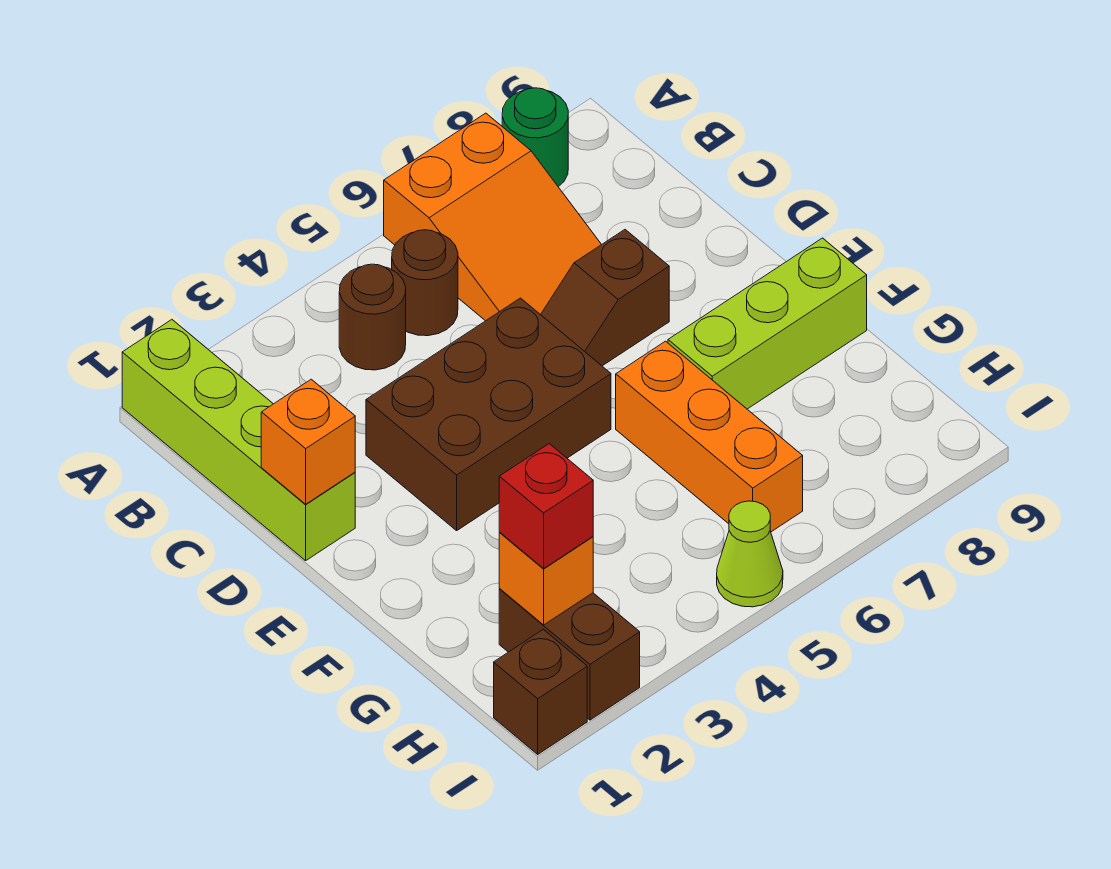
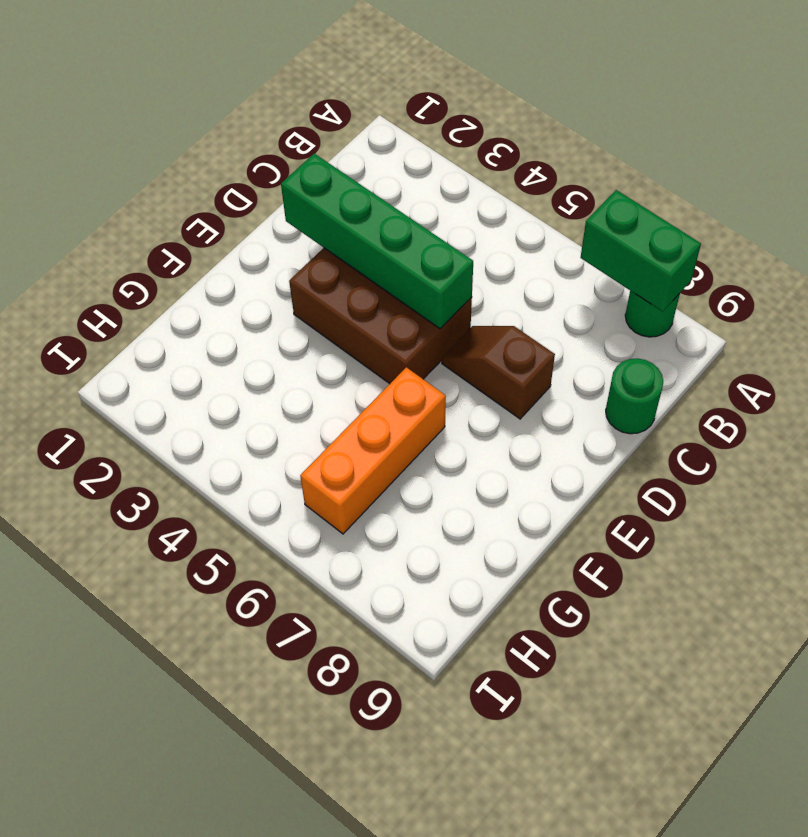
green 1x2 brick [581,190,701,312] -> none
green 1x1 round brick [606,358,663,434] -> none
green 1x4 brick [281,154,473,329] -> none
none -> lime 1x4 brick [122,320,355,561]
none -> orange 2x3 slope [384,113,602,321]
none -> brown 1x1 round brick [339,264,406,370]

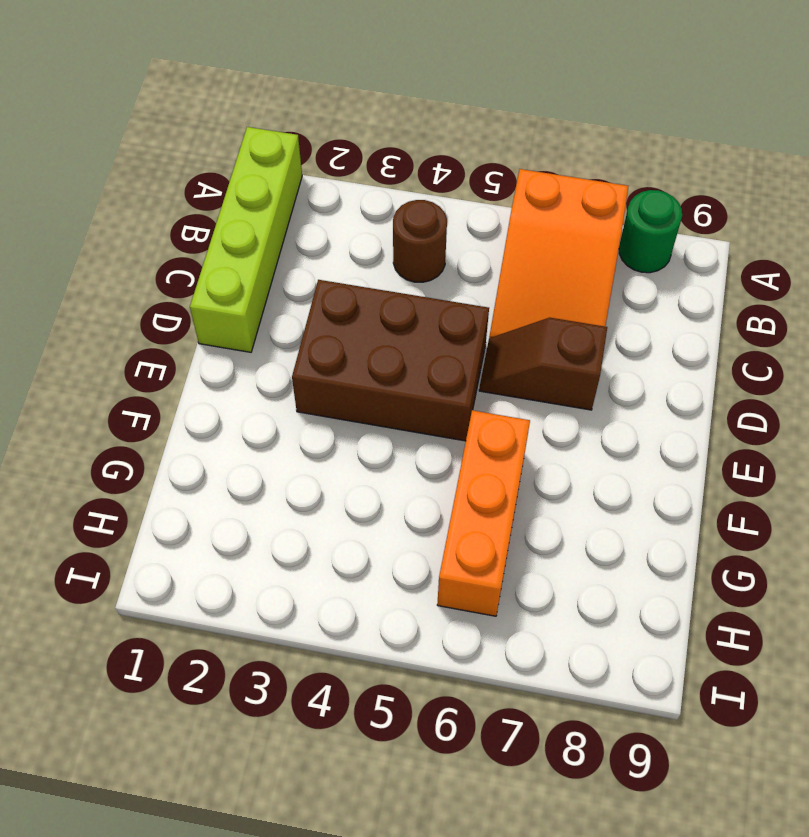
none -> brown 1x1 round brick [392,230,458,336]
none -> lime 1x3 brick [668,238,867,409]
none -> brown 1x2 brick [499,589,640,720]

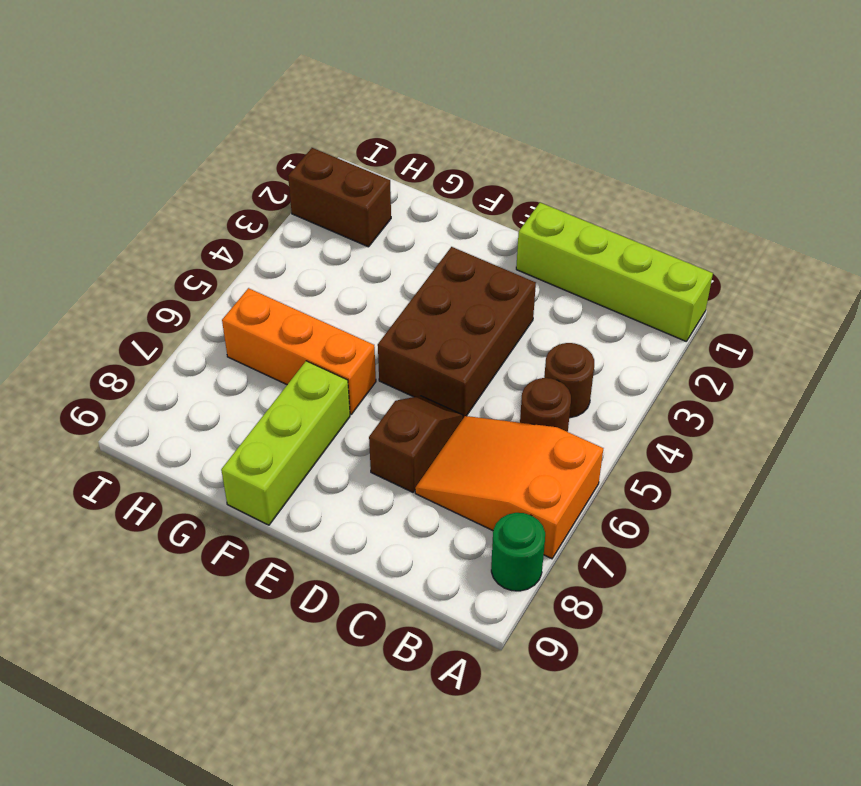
none -> brown 1x1 brick [494,629,587,754]
none -> lime 1x1 cone [717,501,783,607]
none -> orange 1x1 brick [261,379,355,504]

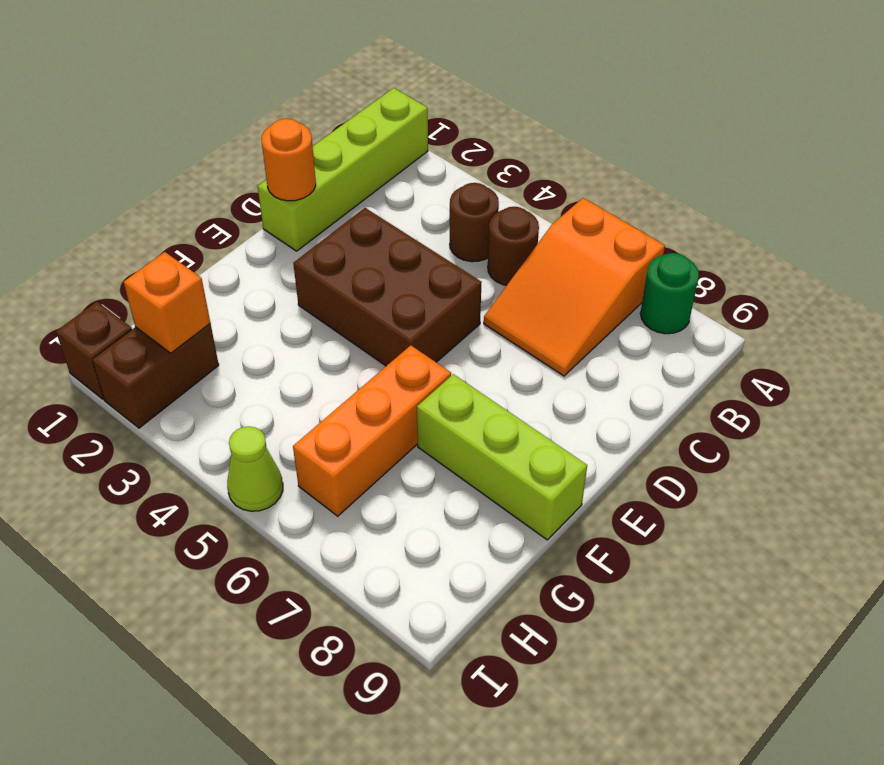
orange 1x1 round brick [262,119,316,201] -> orange 1x1 brick [261,379,355,504]
none -> brown 1x2 slope [541,230,669,366]
none -> red 1x1 brick [499,444,593,568]

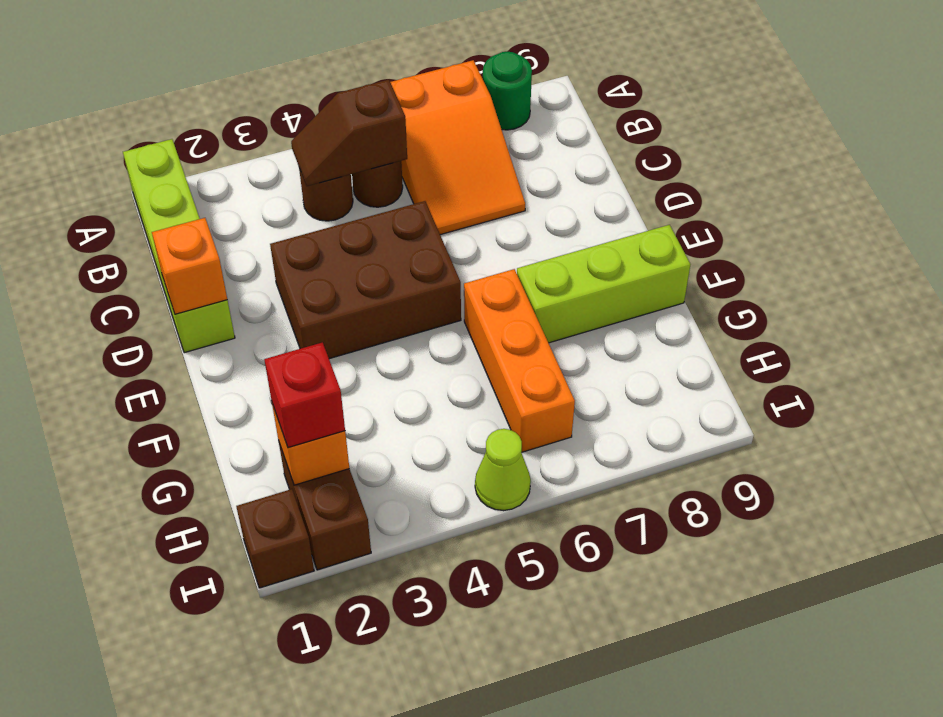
brown 1x2 slope [291,80,407,186] -> brown 1x2 slope moved to [541,230,669,366]

